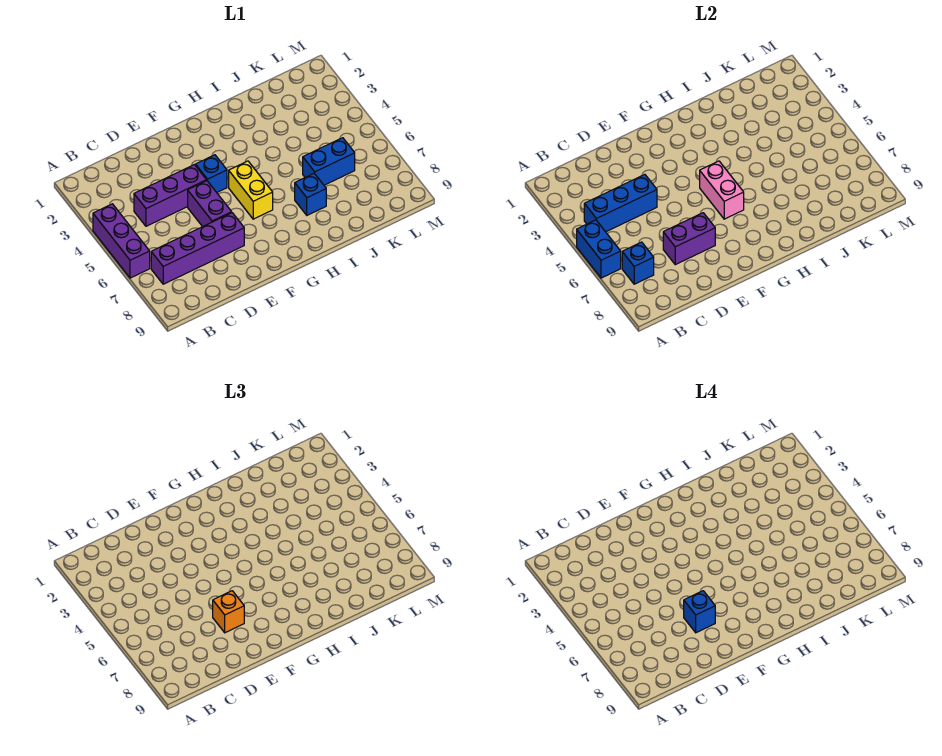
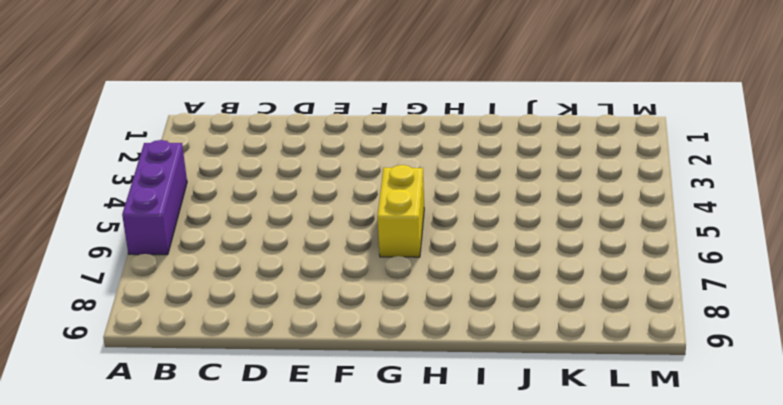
none -> purple 1x4 brick [151,213,244,284]
none -> purple 1x3 brick [134,165,207,226]
none -> purple 1x2 brick [188,181,232,227]

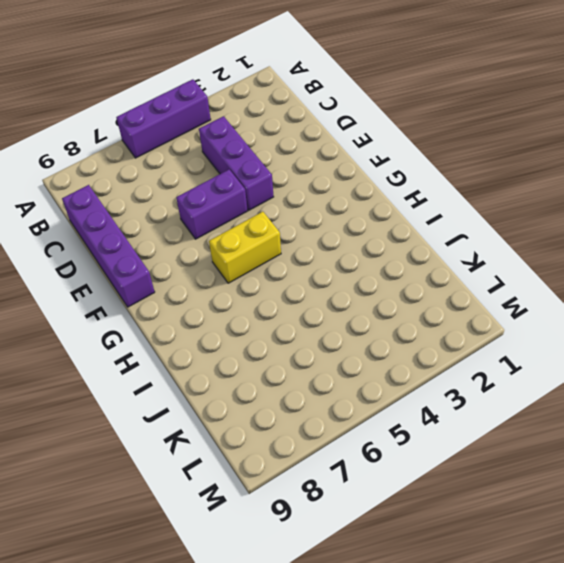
purple 1x4 brick [62,185,155,307] -> purple 1x4 brick moved to [151,213,244,284]
none -> blue 1x1 brick [196,155,227,192]
none -> blue 1x1 brick [295,173,326,215]
none -> blue 1x2 brick [303,138,355,185]

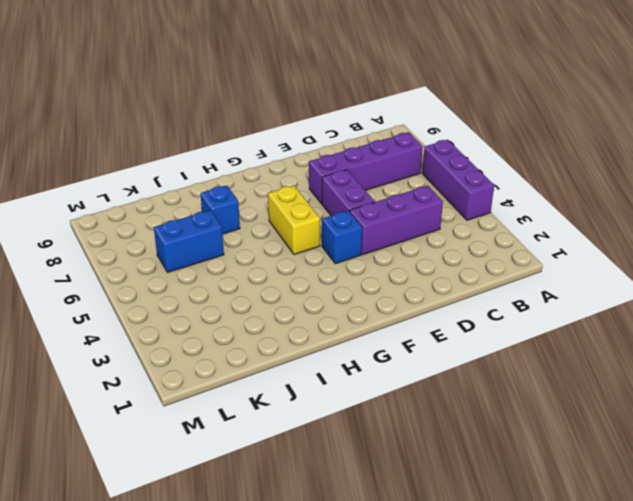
none -> blue 1x2 brick [577,220,621,278]
none -> blue 1x3 brick [584,175,657,232]
none -> blue 1x1 brick [622,242,654,284]

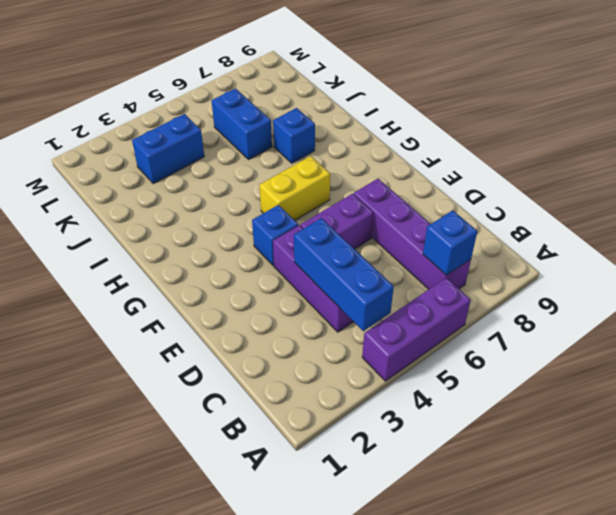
blue 1x2 brick [132,114,204,183] -> blue 1x2 brick moved to [577,220,621,278]
none -> purple 1x2 brick [663,213,715,265]
none -> pink 1x2 brick [700,161,744,219]
none -> orange 1x1 brick [213,591,244,633]

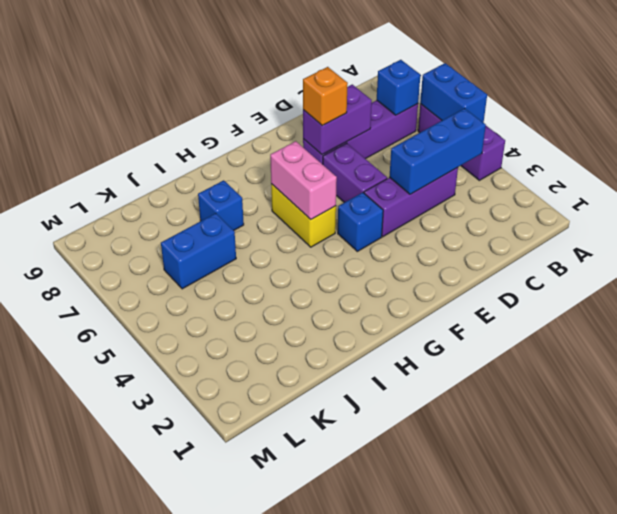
none -> blue 1x1 brick [684,591,715,633]

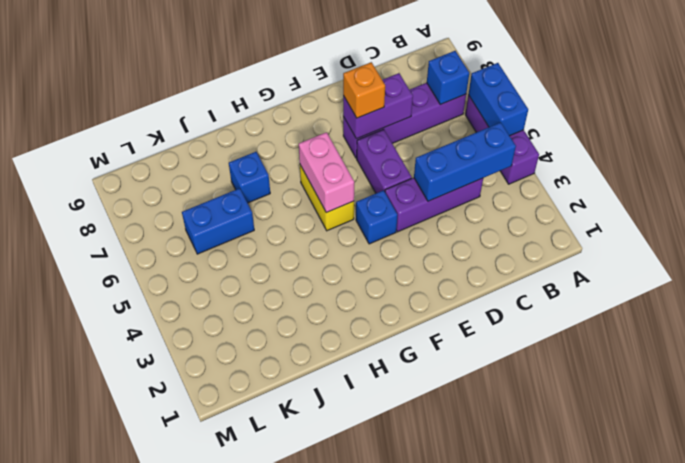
none -> blue 1x1 brick [684,591,715,633]

